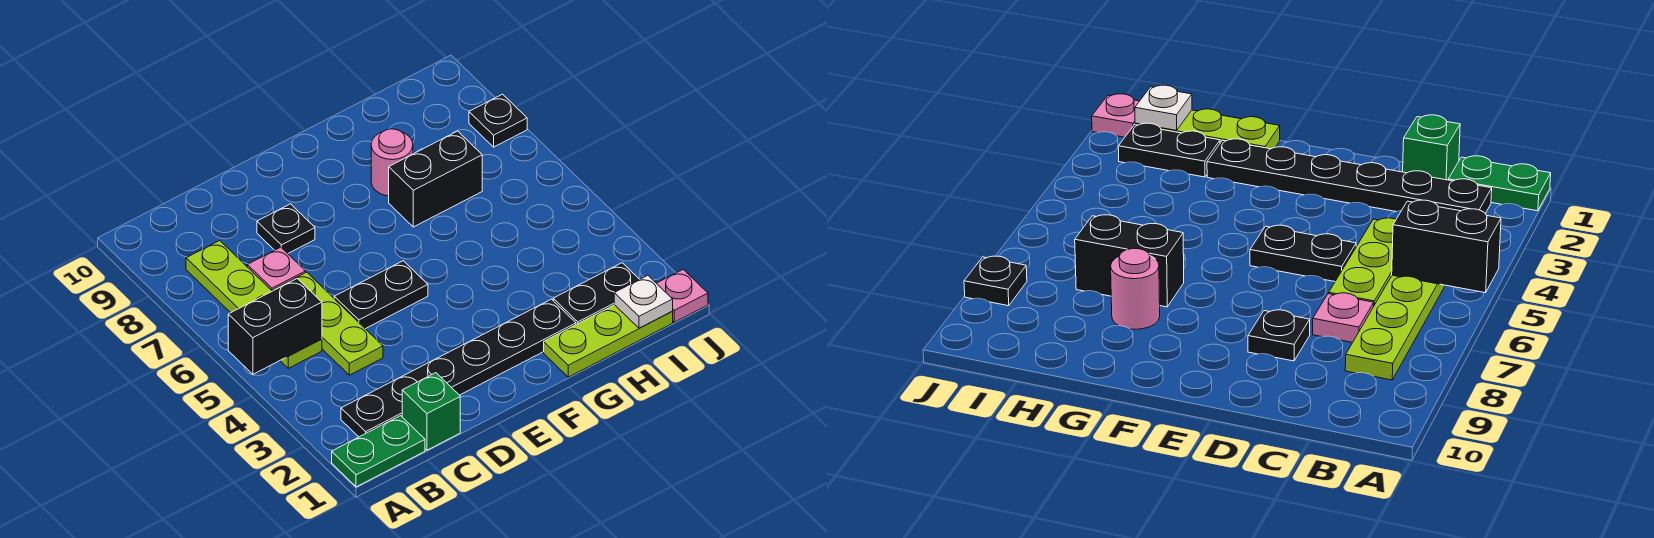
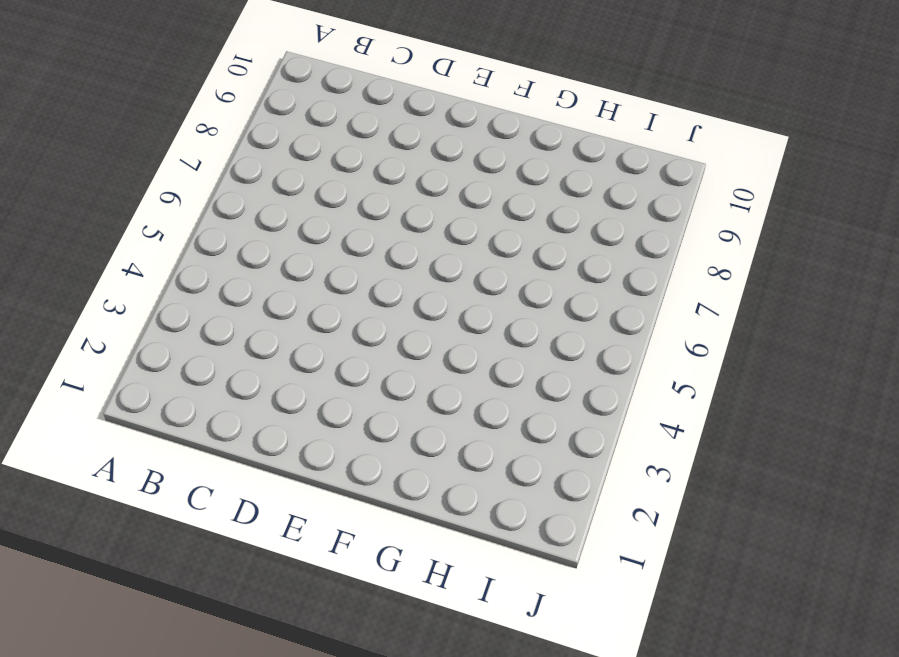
none -> green 1x2 plate [332,416,425,487]
none -> black 1x6 plate [341,299,576,437]
none -> lime 1x4 plate [186,241,322,368]

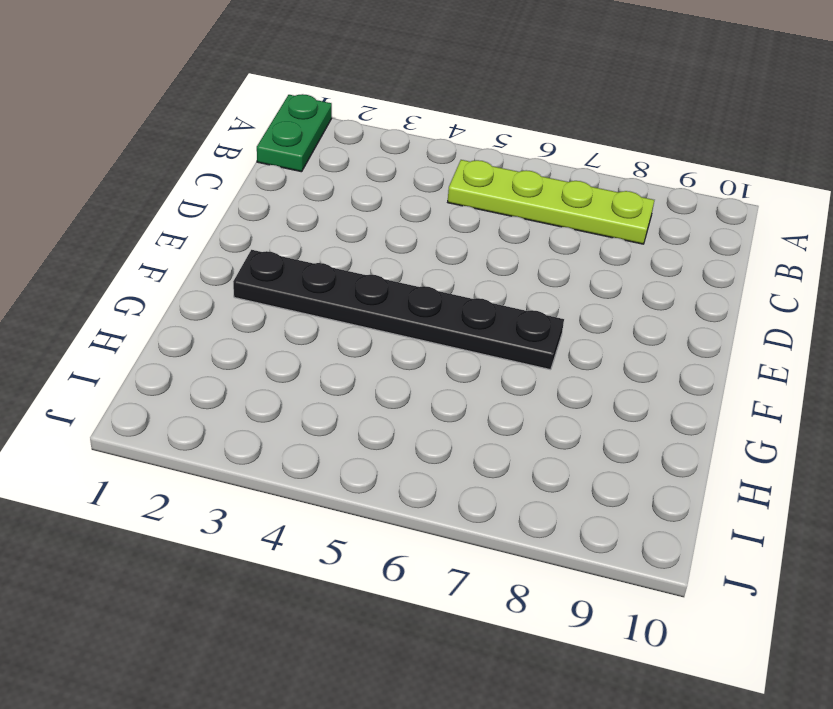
black 1x6 plate [233,250,564,370] -> black 1x6 plate turned to [341,299,576,437]
none -> green 1x1 brick [402,373,460,450]
none -> lime 1x3 plate [273,272,383,375]
none -> pink 1x1 plate [247,247,306,291]

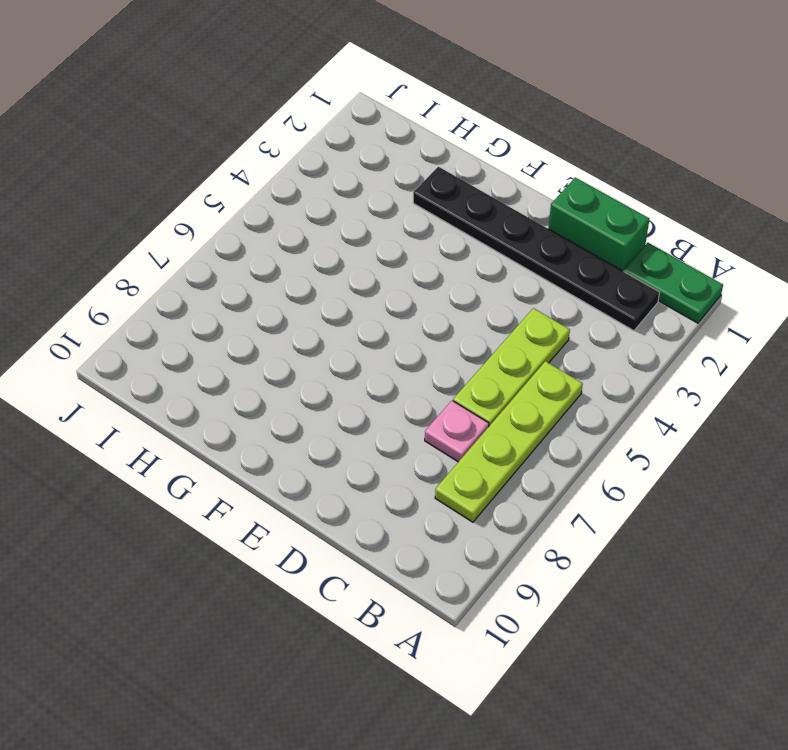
green 1x2 brick [548,177,649,271] -> green 1x1 brick [402,373,460,450]
none -> black 1x2 plate [334,261,428,329]
none -> black 1x1 plate [257,204,315,253]
none -> lime 1x3 plate [544,305,673,377]

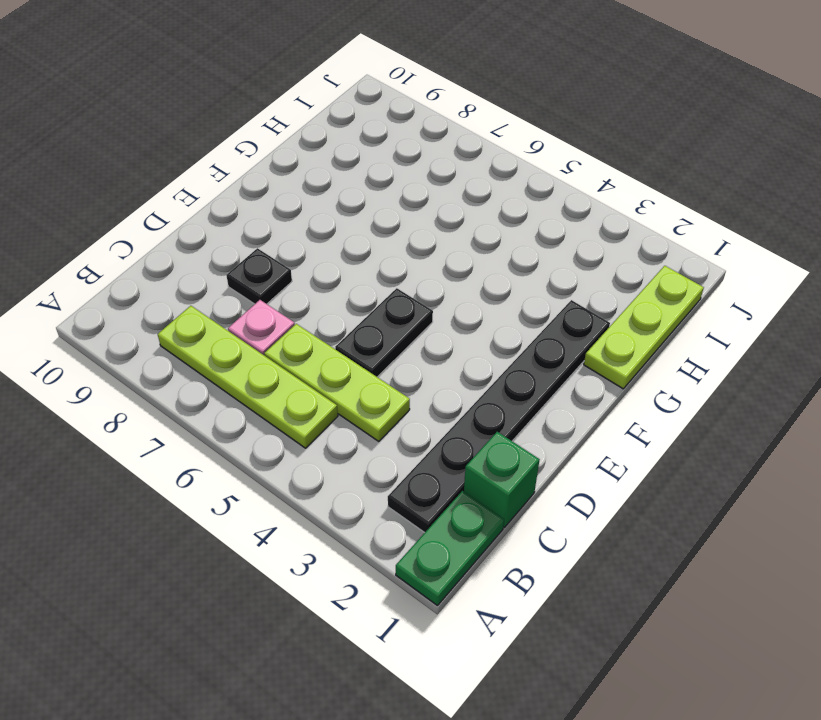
none -> black 1x2 brick [389,131,482,227]
none -> pink 1x1 round brick [371,129,413,196]
none -> black 1x2 plate [553,263,639,325]

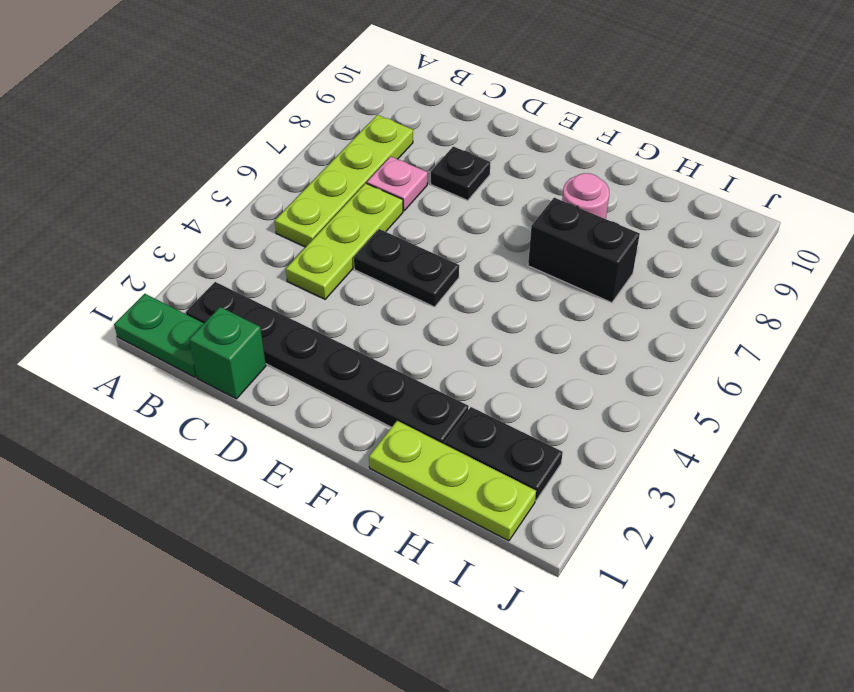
none -> pink 1x1 plate [657,269,708,322]
none -> black 1x1 plate [469,94,527,147]
none -> black 1x2 brick [228,279,322,374]

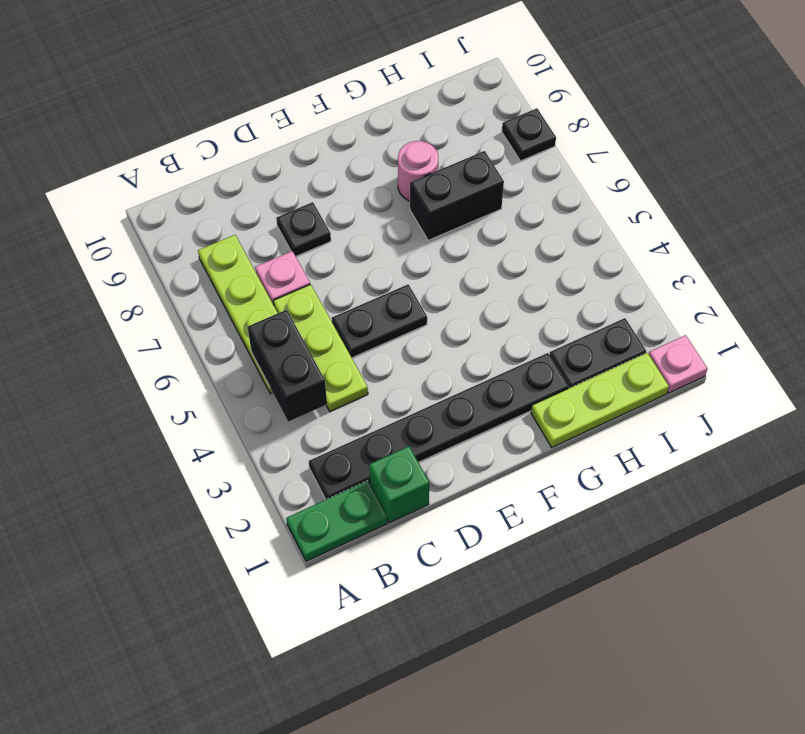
black 1x2 brick [248,310,327,422] -> black 1x2 brick turned to [228,279,322,374]
none -> white 1x1 plate [614,275,673,328]

